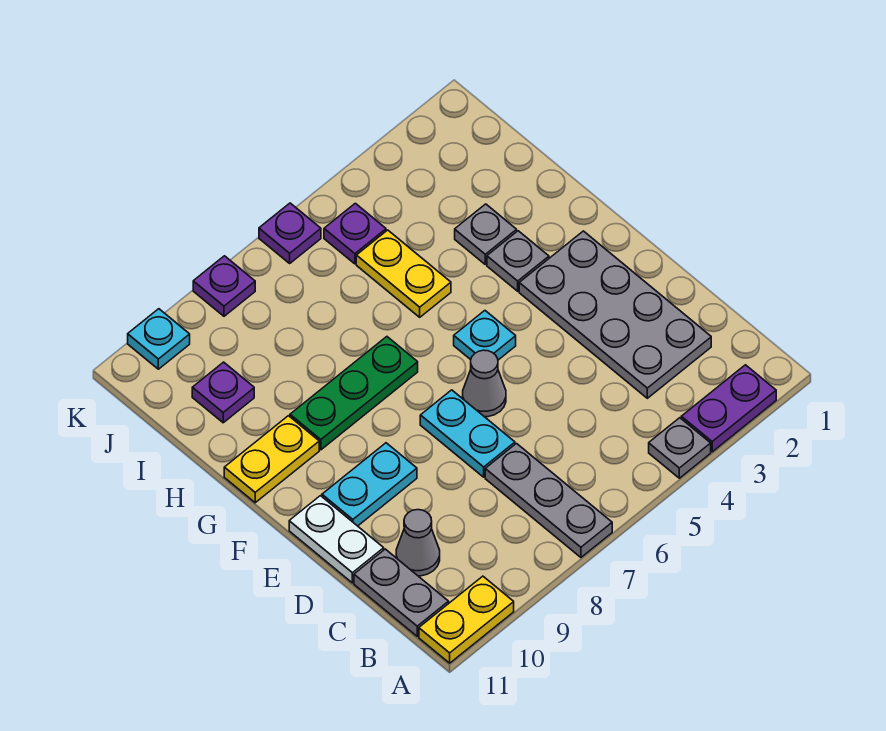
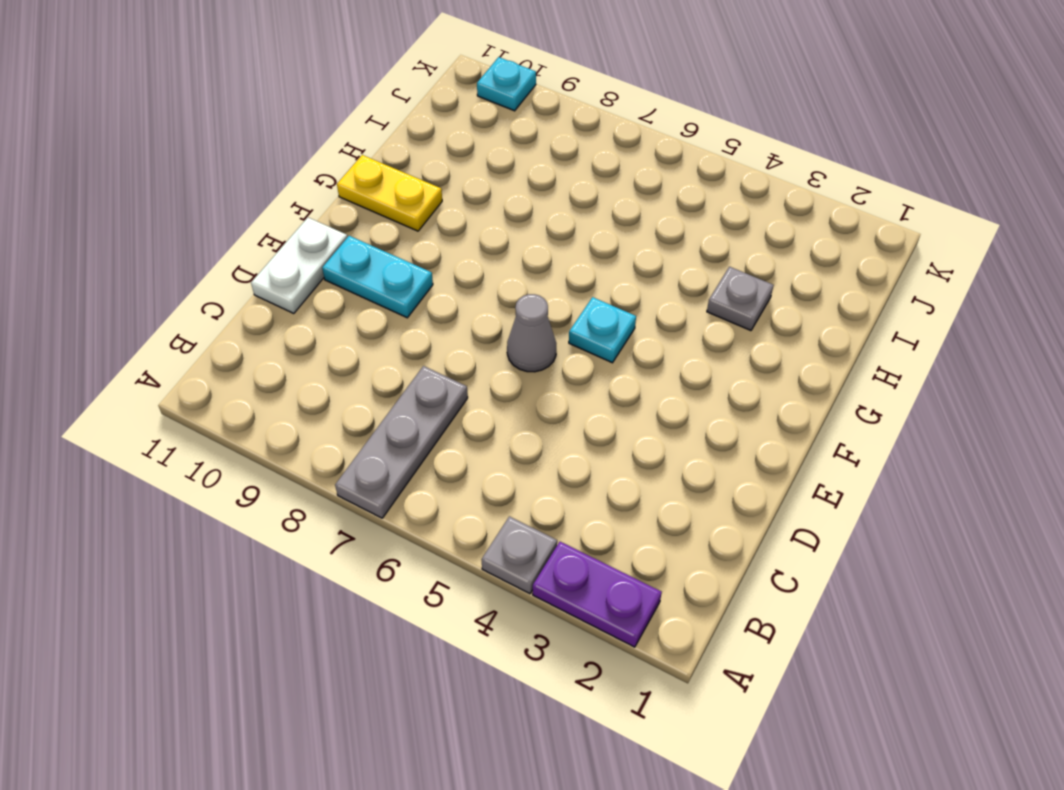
none -> yellow 1x2 plate [419,576,514,663]
none -> grey 1x2 plate [354,549,449,636]
none -> grey 2x4 plate [519,231,711,398]

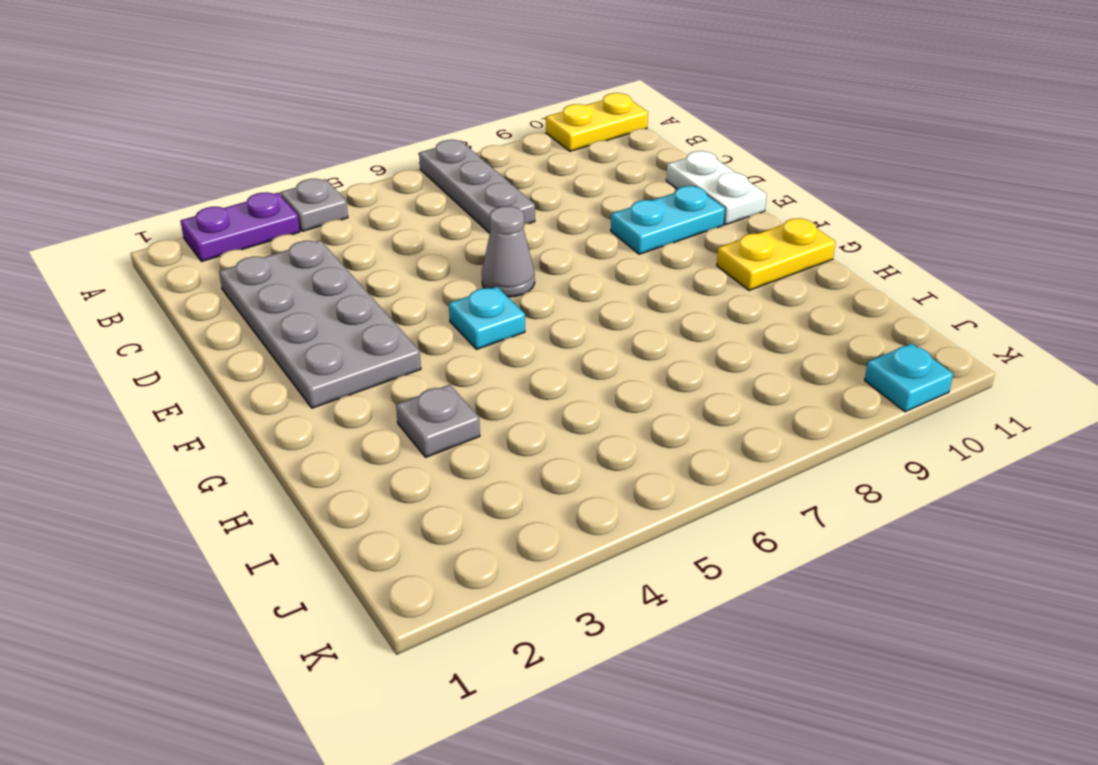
none -> grey 1x2 plate [354,549,449,636]
none -> grey 1x1 cone [396,510,440,576]
none -> cyan 1x2 plate [420,390,515,477]

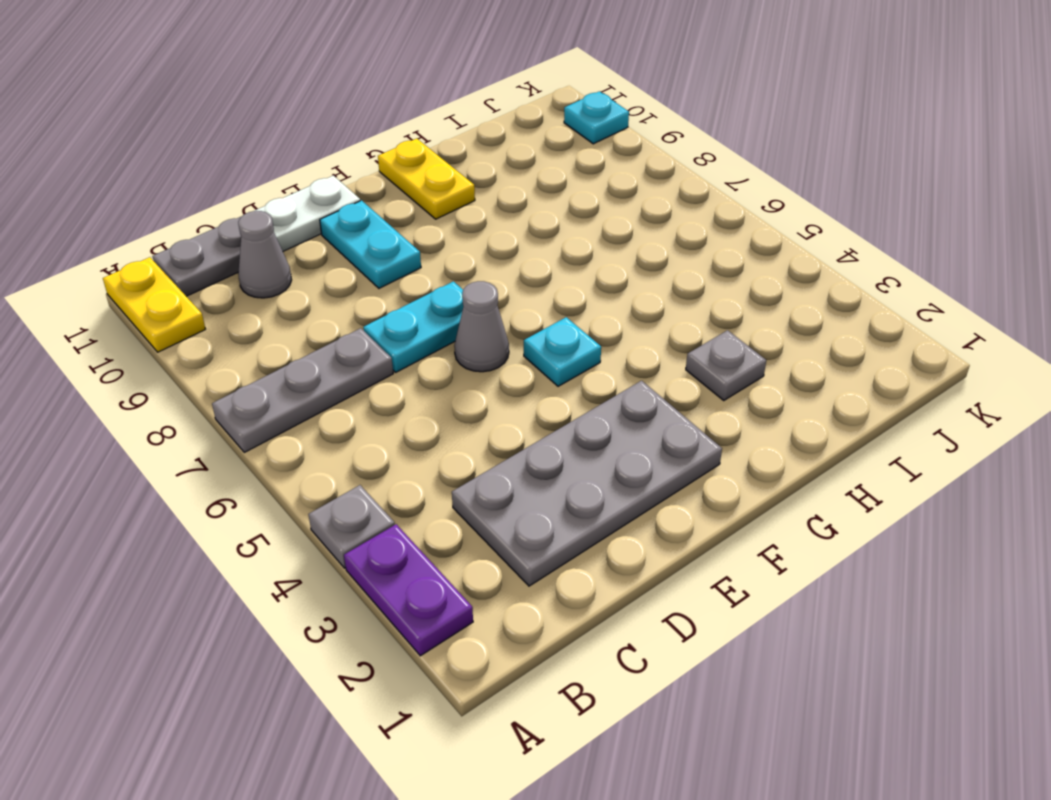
none -> grey 1x1 plate [487,231,549,291]
none -> green 1x3 plate [290,337,418,450]
none -> yellow 1x2 plate [356,230,451,317]

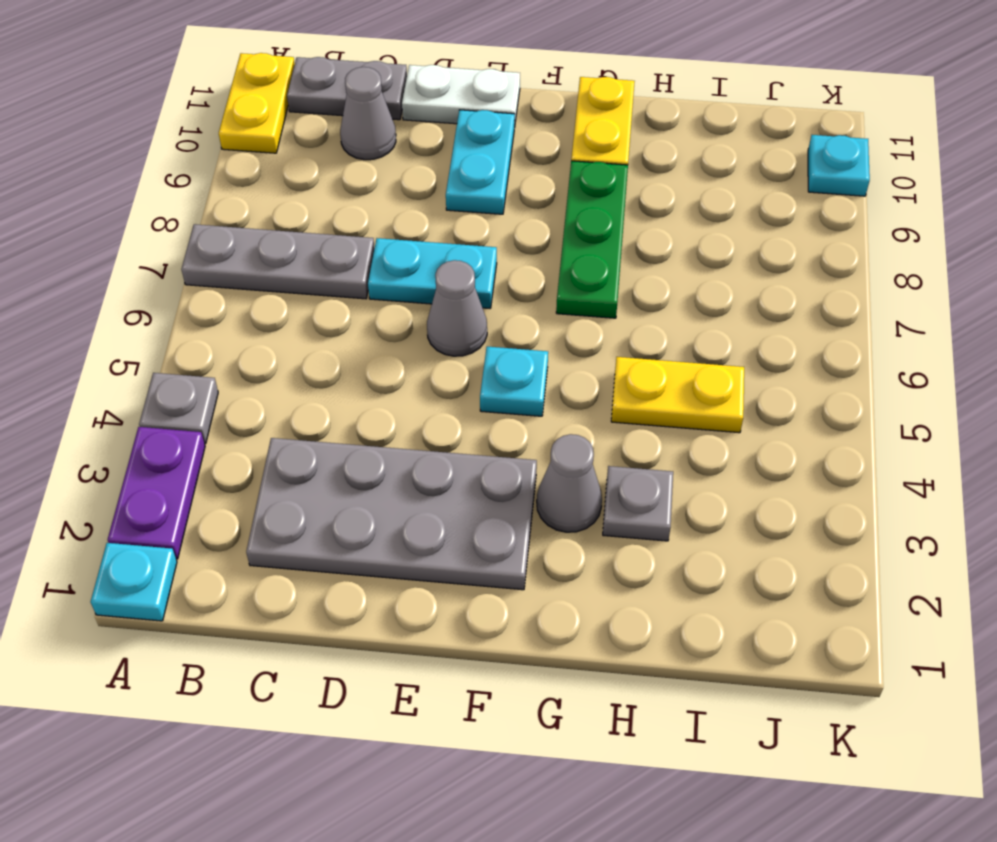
cyan 1x1 plate [91,543,177,621] -> none
grey 1x1 cone [537,434,602,532] -> grey 1x1 plate [487,231,549,291]
none -> purple 1x1 plate [192,362,254,423]
none -> purple 1x1 plate [324,203,386,264]
none -> purple 1x1 plate [259,203,321,263]

